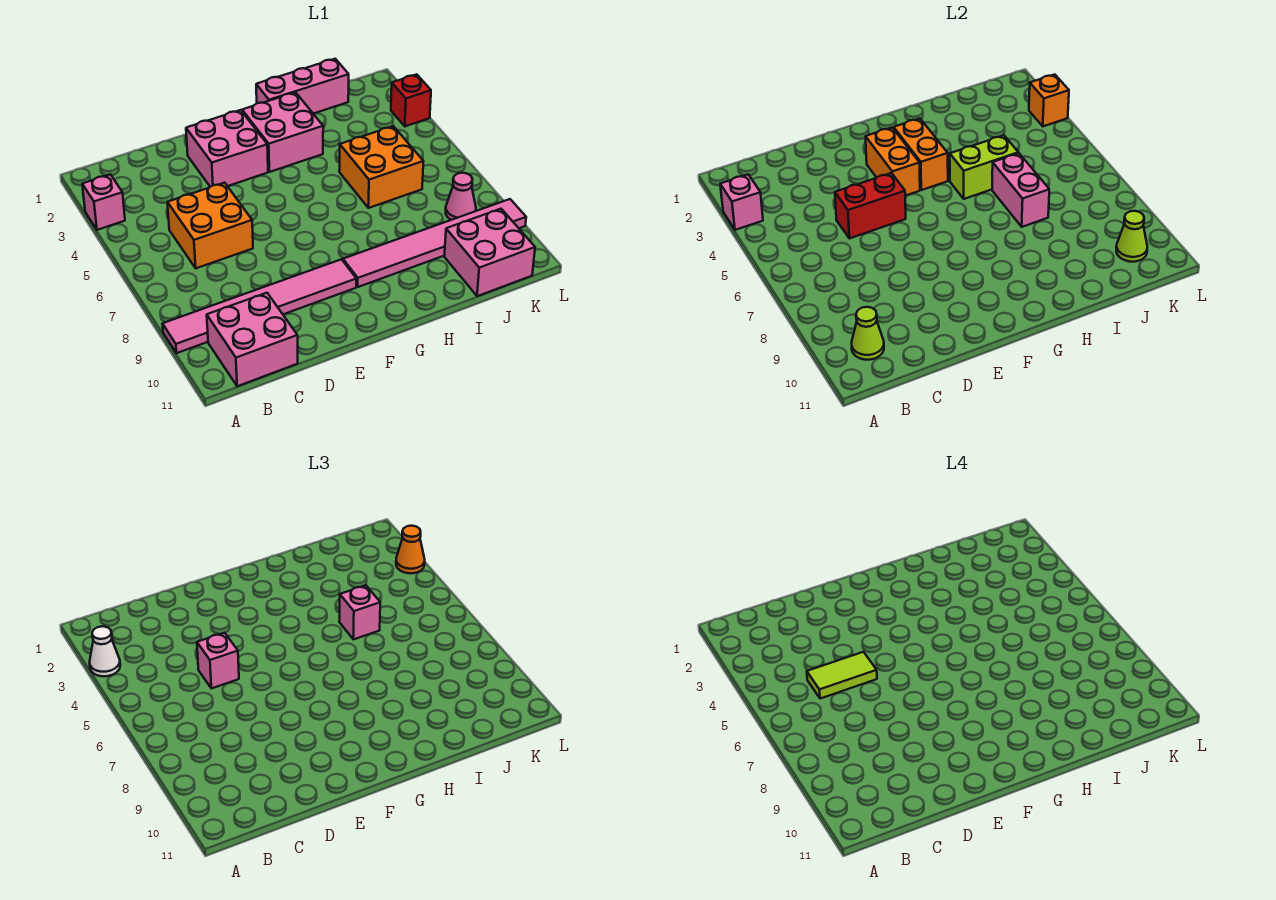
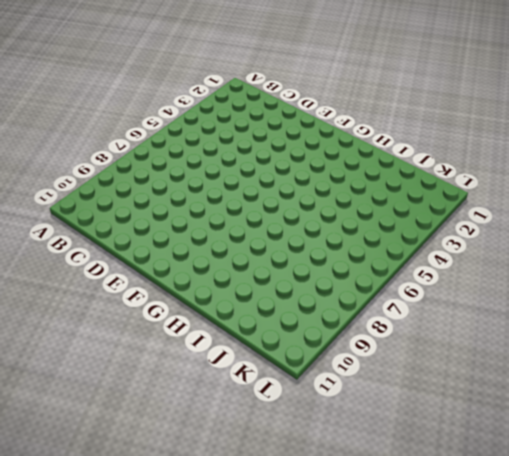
none -> pink 1x1 brick [82,175,125,230]
none -> pink 1x6 tile [163,259,356,353]
none -> pink 2x2 brick [207,293,298,386]

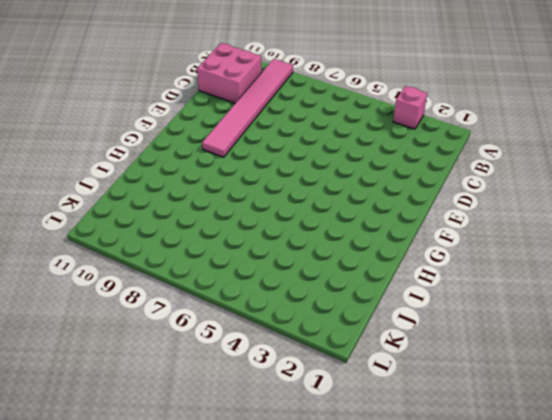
none -> orange 2x2 brick [167,183,253,268]
none -> pink 2x2 brick [186,110,268,187]
none -> pink 2x2 brick [242,92,323,172]

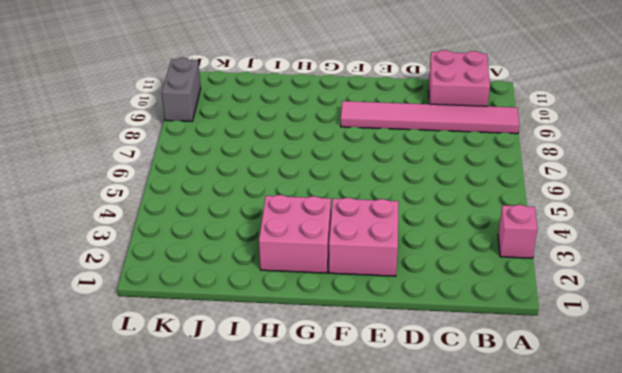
grey 1x2 brick [162,58,201,121] -> pink 1x6 tile [343,199,526,287]
none -> orange 2x2 brick [167,183,253,268]
none -> pink 1x3 brick [256,59,349,114]
none -> orange 2x2 brick [339,126,424,208]

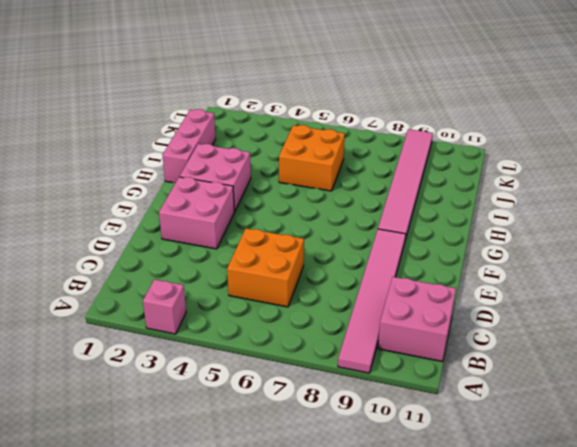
none -> pink 2x2 brick [444,209,535,296]
none -> pink 1x1 cone [446,173,476,220]
none -> red 1x1 brick [391,74,431,126]

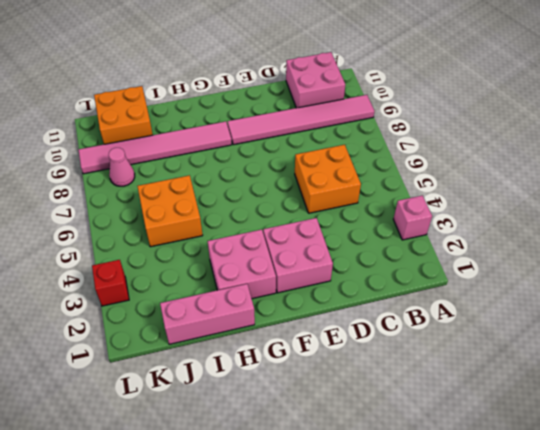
orange 2x2 brick [94,86,153,144] -> pink 2x2 brick [444,209,535,296]
none -> pink 1x1 brick [720,175,763,230]
none -> lime 1x1 cone [852,307,884,360]
none -> red 1x2 brick [835,173,906,238]

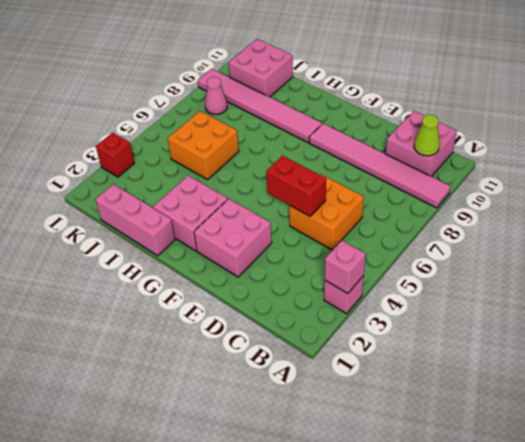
none -> orange 1x2 brick [866,128,920,196]
none -> orange 1x2 brick [894,118,948,190]
none -> lime 1x2 brick [950,135,1018,199]

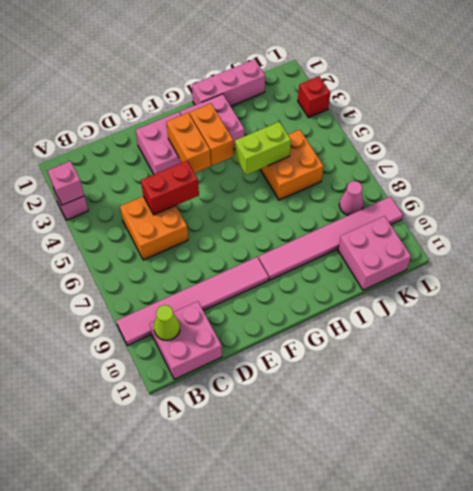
none -> pink 1x2 brick [992,153,1049,227]
none -> lime 1x1 cone [1116,211,1147,262]
none -> orange 1x1 brick [1029,74,1069,126]

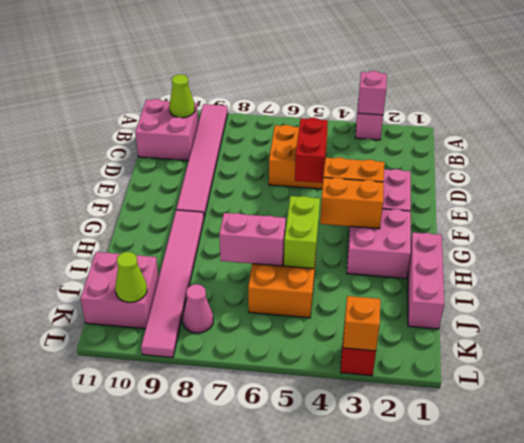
none -> white 1x1 cone [90,626,120,676]
none -> pink 1x1 brick [197,633,239,688]
none -> pink 1x1 brick [339,585,380,639]

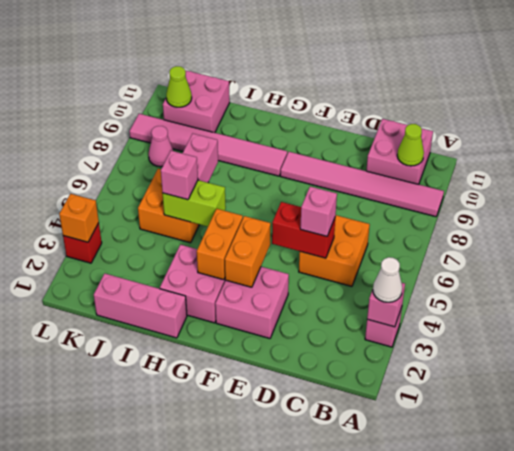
none -> orange 1x1 cone [396,526,425,573]
none -> lime 1x2 tile [807,652,877,699]

